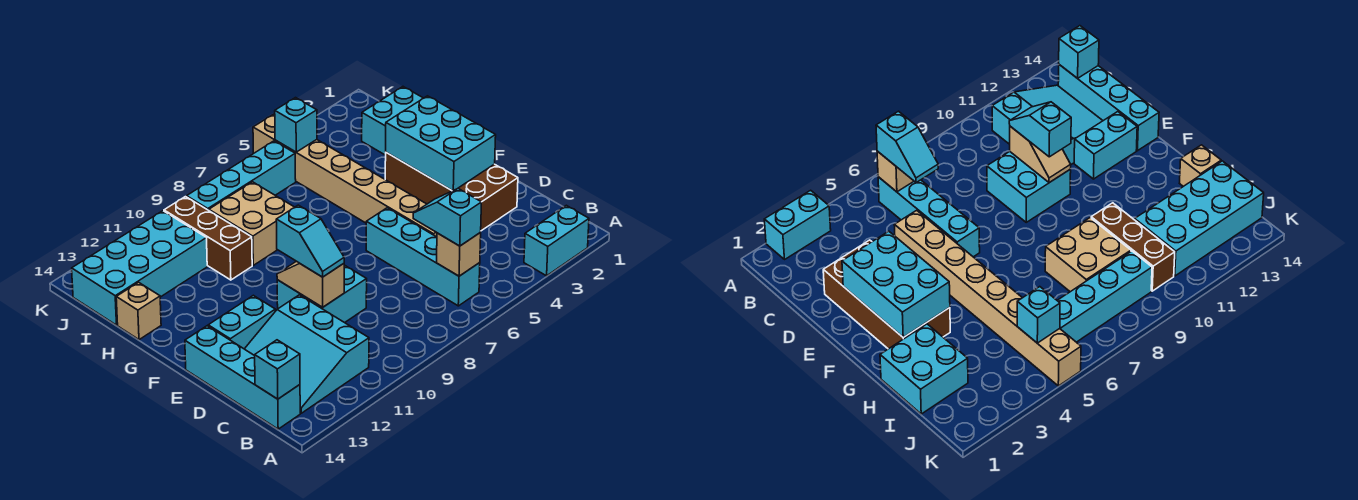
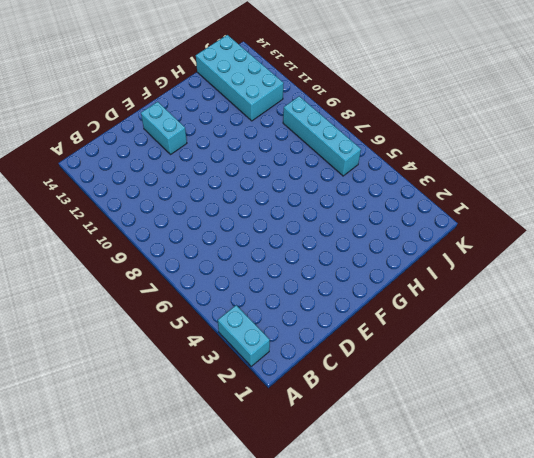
none -> cyan 1x4 brick [366,208,480,306]
none -> cyan 3x3 slope [245,295,369,413]
none -> cyan 1x4 brick [185,326,300,429]

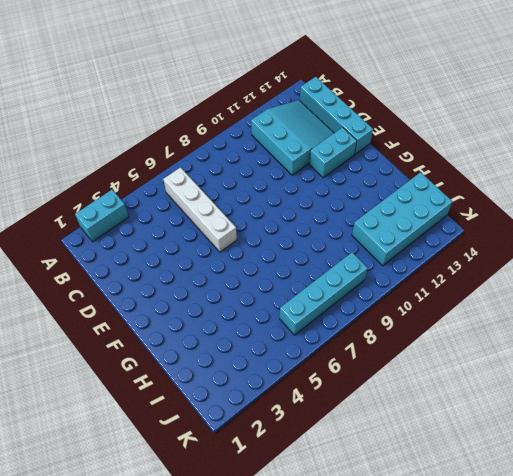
white 1x4 brick [163,168,237,252] -> cyan 1x4 brick [366,208,480,306]
none -> brown 2x4 brick [385,153,518,231]
none -> tan 1x8 brick [253,114,437,237]
none -> cyan 2x2 brick [277,265,367,323]

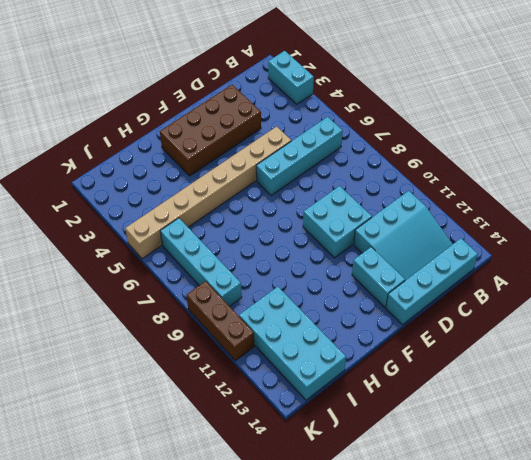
brown 1x3 brick [186,281,254,361] -> brown 1x3 brick turned to [164,197,252,280]
none -> cyan 2x2 brick [362,87,423,155]
none -> tan 2x2 brick [209,182,294,265]
none -> tan 1x1 brick [116,282,161,340]

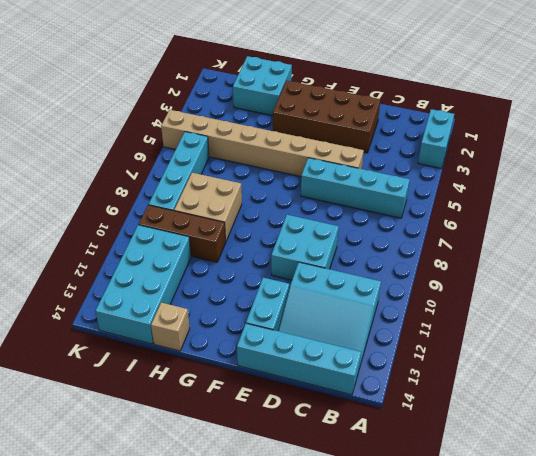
none -> tan 1x1 brick [437,233,481,276]
none -> cyan 1x1 brick [255,340,300,399]
none -> tan 1x2 slope [277,261,344,307]

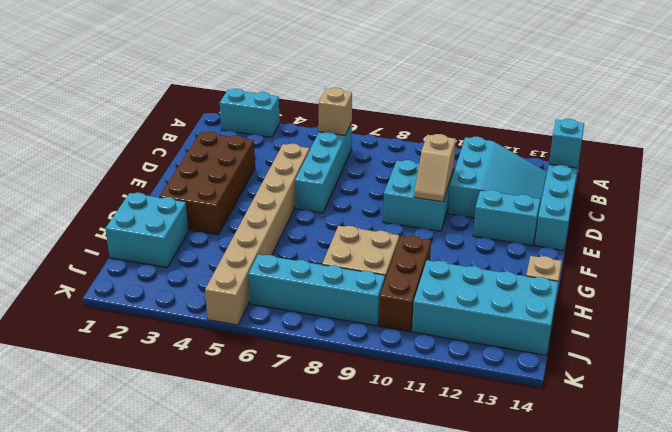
none -> cyan 2x3 brick [386,96,496,191]
none -> cyan 1x1 brick [275,98,317,152]
none -> cyan 1x2 slope [413,189,481,246]

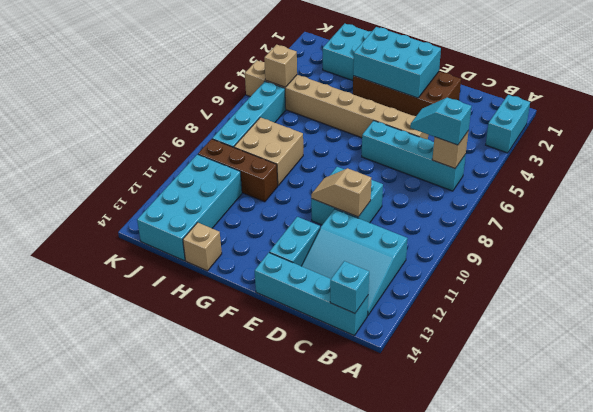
tan 1x1 brick [264,45,297,87] -> cyan 1x1 brick [275,98,317,152]
none -> cyan 1x2 slope [276,205,344,277]

